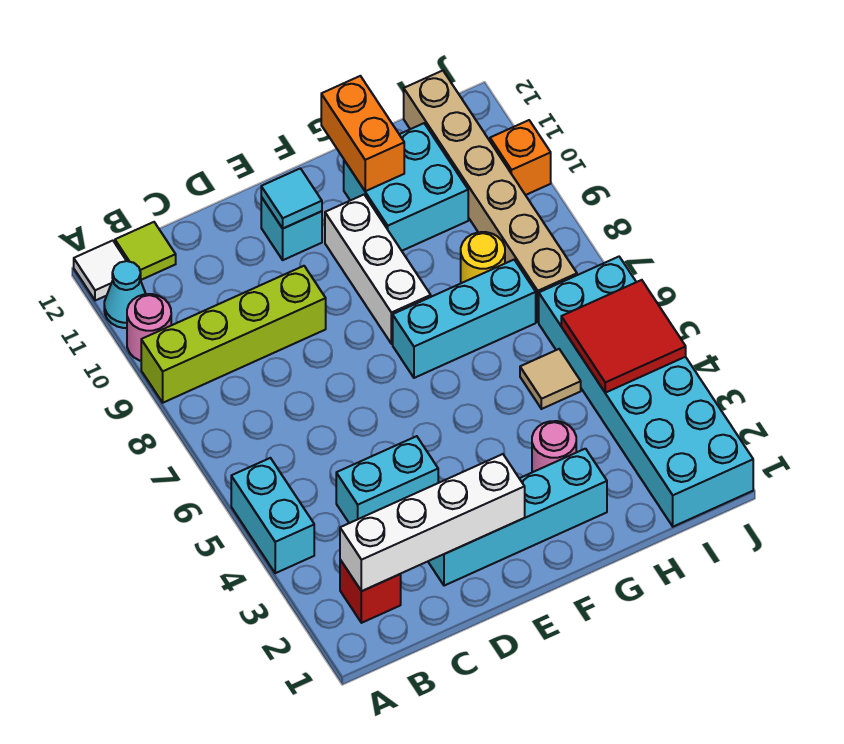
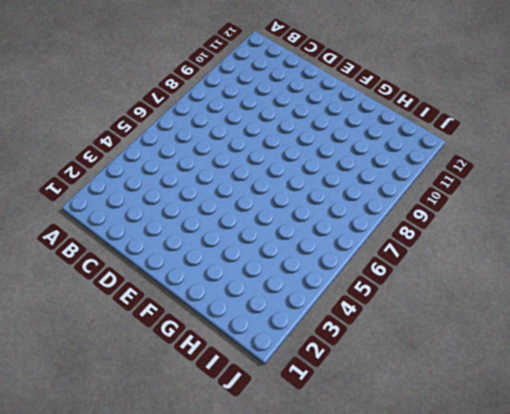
none -> cyan 1x2 brick [231,458,314,573]
none -> lime 1x4 brick [141,266,326,403]
none -> pink 1x1 round brick [127,294,171,361]

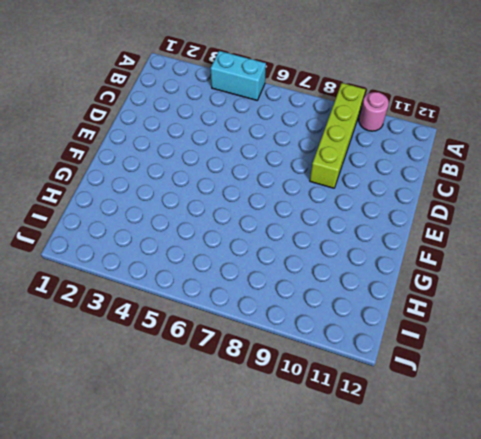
none -> cyan 1x1 cone [104,261,146,328]
none -> white 1x1 tile [74,241,126,301]
none -> red 1x1 brick [340,560,401,623]

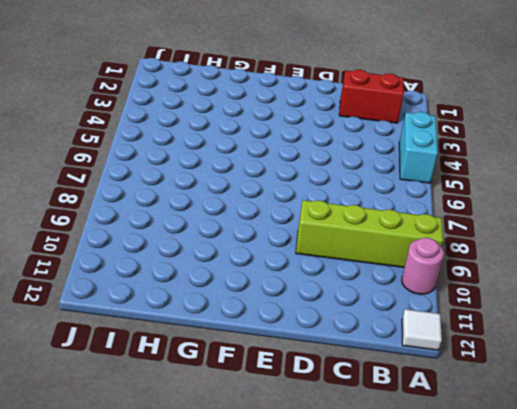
red 1x2 brick [339,70,404,123] -> red 1x1 brick [340,560,401,623]
none -> cyan 1x1 cone [104,261,146,328]
none -> lime 1x1 tile [115,222,176,280]
none -> cyan 1x2 brick [336,436,438,523]

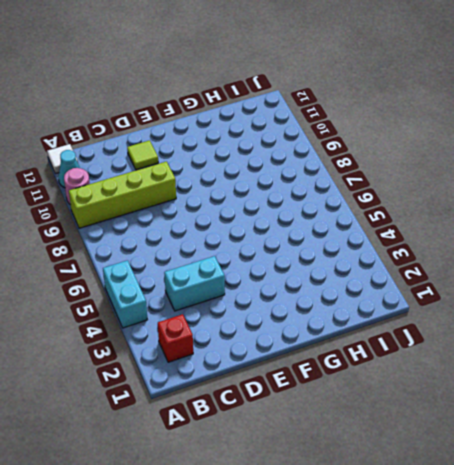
lime 1x1 tile [127,140,158,170] -> lime 1x1 tile moved to [115,222,176,280]
none -> cyan 1x4 brick [428,449,607,586]
none -> cyan 1x1 brick [261,197,322,260]
none -> cyan 1x3 brick [393,260,536,378]

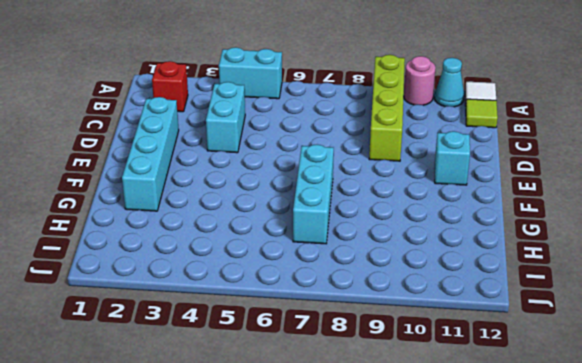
none -> white 1x3 brick [325,195,431,344]
none -> pink 1x1 round brick [532,421,576,472]
none -> cyan 2x2 brick [344,123,468,251]

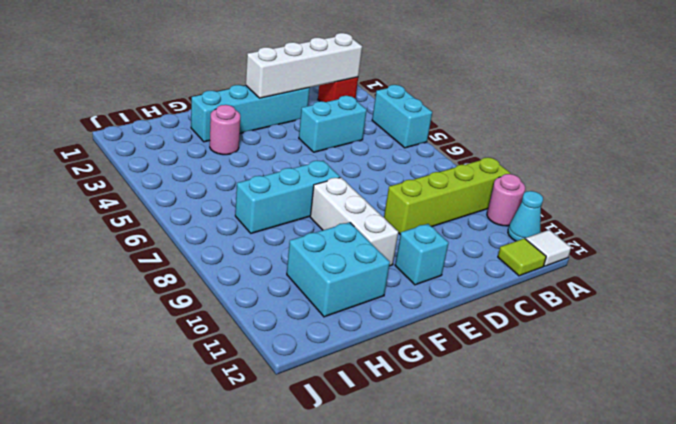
none -> tan 1x1 tile [520,349,581,409]
none -> yellow 1x1 round brick [461,232,505,283]
none -> cyan 2x6 brick [539,257,753,527]

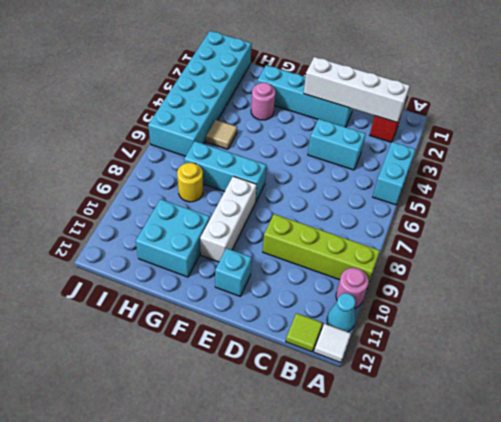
none -> tan 1x6 brick [404,71,577,322]
none -> orange 1x1 brick [490,120,551,195]
none -> cyan 1x1 tile [261,168,322,228]

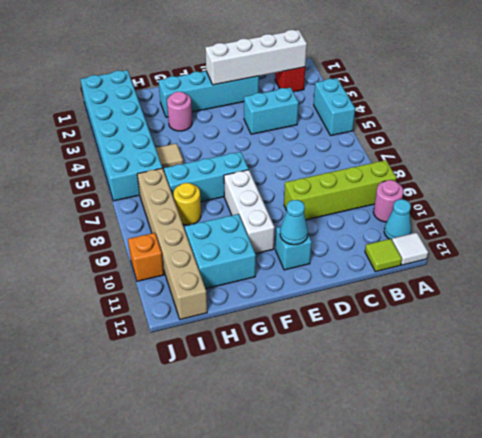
cyan 1x1 cone [280,200,308,245] -> cyan 1x1 tile [261,168,322,228]
none -> orange 1x2 brick [321,76,404,191]
none -> red 2x2 tile [561,280,686,393]

